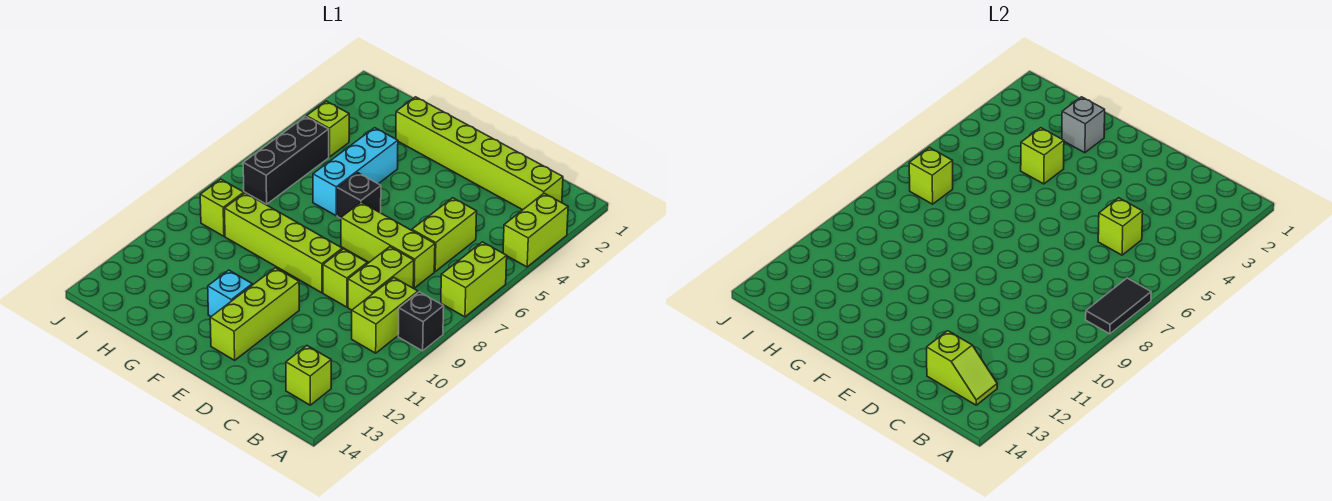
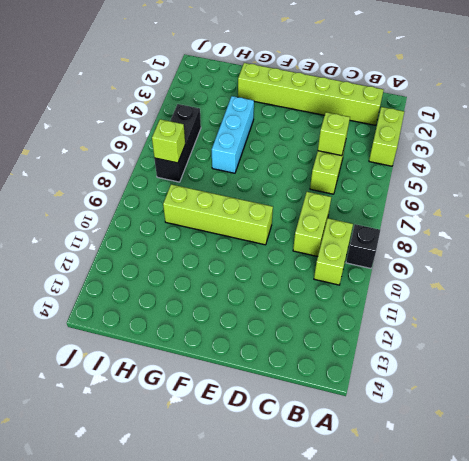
none -> lime 1x2 brick [441,242,507,317]
none -> lime 1x1 brick [286,346,331,405]
none -> lime 1x3 brick [341,202,435,288]

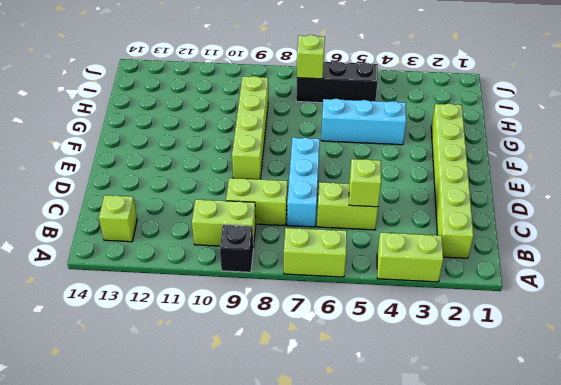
cyan 1x3 brick [287,138,320,227] -> lime 1x3 brick [341,202,435,288]
none -> lime 1x1 brick [323,249,367,307]
none -> lime 1x3 brick [210,268,299,360]
none -> black 1x1 brick [337,173,381,218]

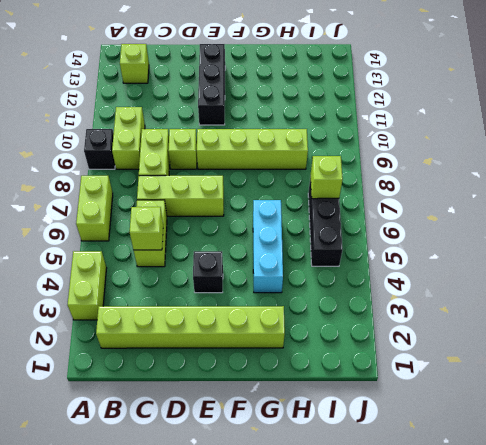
black 1x1 brick [193,251,223,293] -> black 1x1 brick moved to [337,173,381,218]
black 1x3 brick [198,44,225,125] -> lime 1x3 brick [210,268,299,360]
none -> cyan 1x1 brick [208,270,252,316]
none -> lime 1x1 brick [307,101,349,157]
none -> lime 1x1 brick [200,179,244,236]

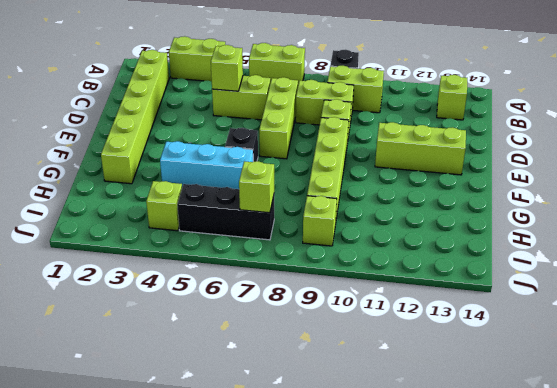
none -> cyan 1x1 brick [208,270,252,316]
none -> black 1x2 tile [1086,278,1151,334]
none -> lime 1x2 slope [927,331,997,405]

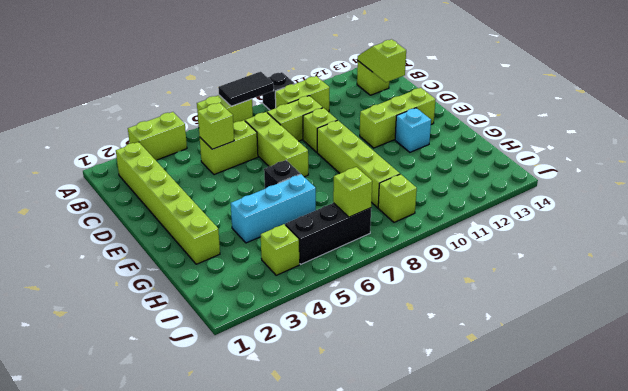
none -> grey 1x1 brick [1062,97,1105,153]
none -> lime 1x1 brick [1021,128,1064,184]

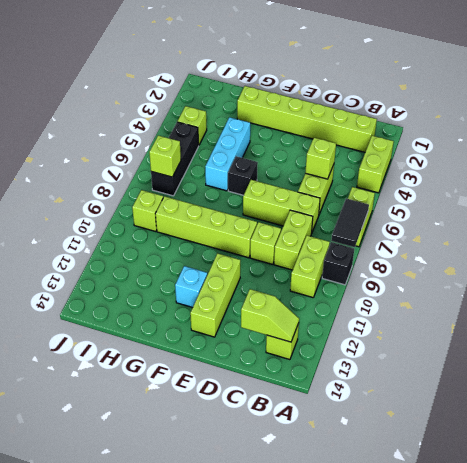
none -> grey 1x1 brick [1062,97,1105,153]
none -> lime 1x1 brick [1021,128,1064,184]

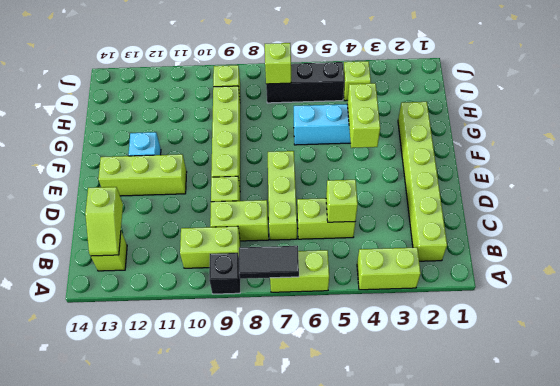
lime 1x2 brick [347,83,380,148] -> lime 1x1 brick [1021,128,1064,184]
none -> black 1x1 brick [337,173,381,218]
none -> grey 1x1 brick [1062,97,1105,153]

